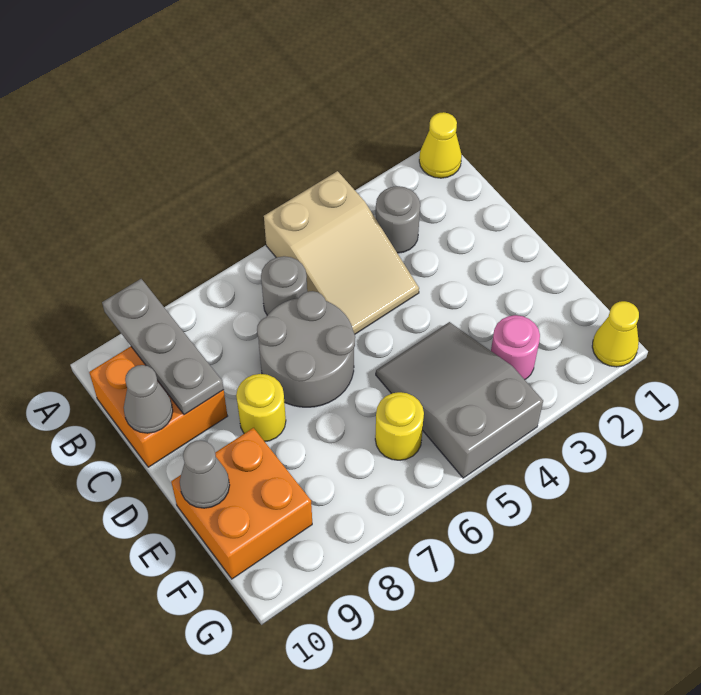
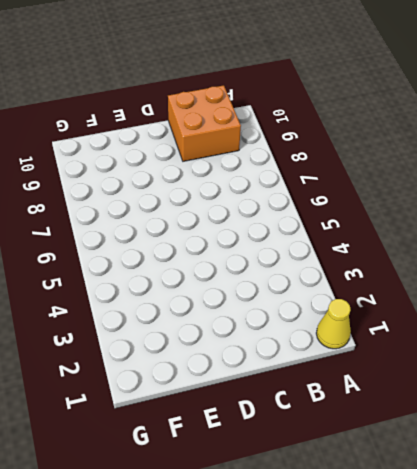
none -> tan 2x3 slope [264,171,419,334]
none -> grey 1x1 round brick [376,186,420,253]
none -> grey 1x1 round brick [261,256,307,315]

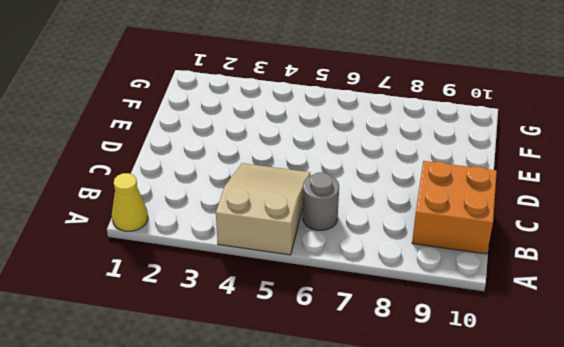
none -> grey 1x1 round brick [376,186,420,253]
none -> grey 2x2 round brick [257,291,355,407]
none -> yellow 1x1 round brick [236,374,286,442]

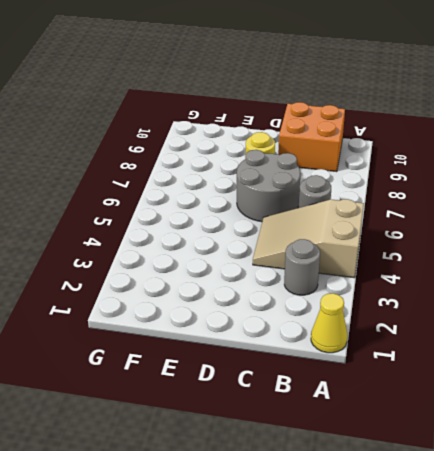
none -> grey 2x3 slope [376,322,543,478]
none -> orange 2x2 brick [171,428,312,579]
none -> pink 1x1 round brick [491,315,540,380]

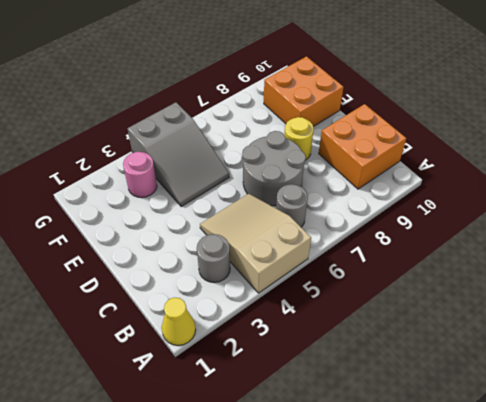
none -> yellow 1x1 round brick [375,392,424,460]
none -> yellow 1x1 cone [592,301,639,367]
none -> grey 1x3 plate [102,279,224,415]

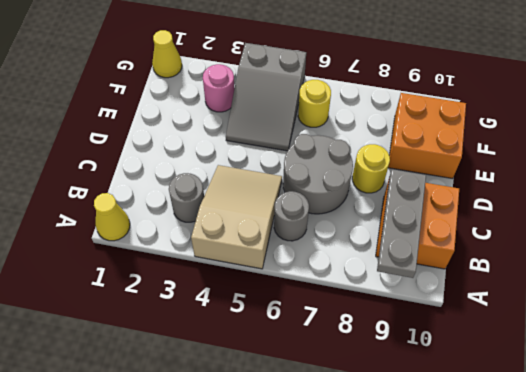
none -> grey 1x1 cone [124,365,173,433]
none -> grey 1x1 cone [180,440,230,508]

